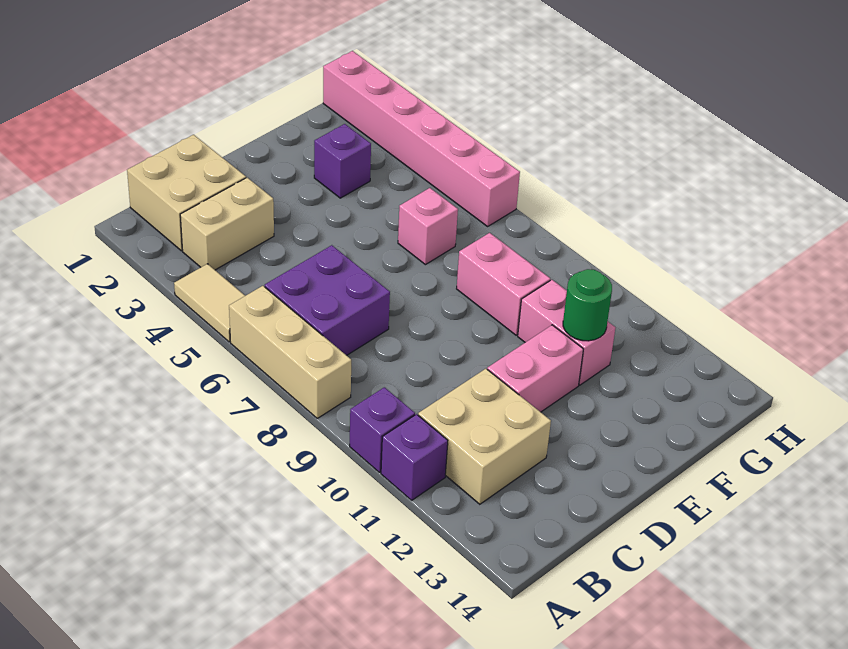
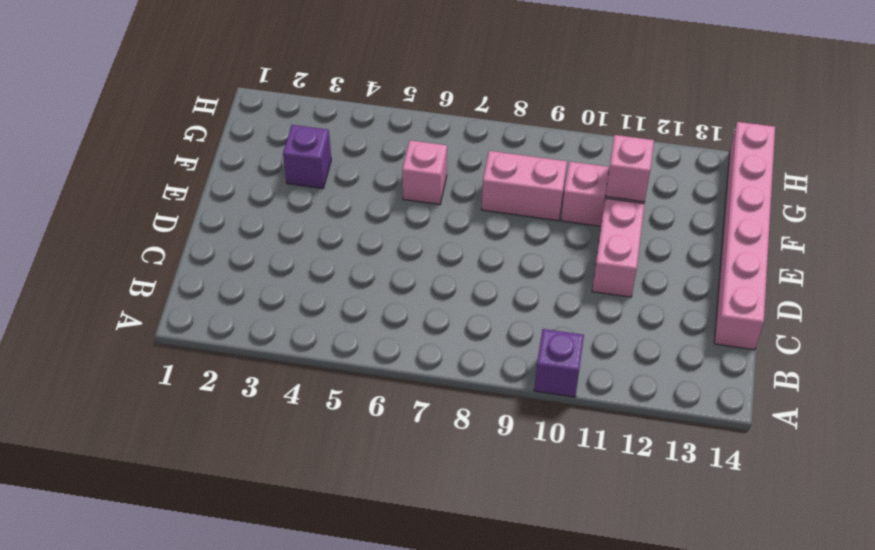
pink 1x6 brick [714,122,775,350] -> pink 1x6 brick turned to [323,51,520,226]
pink 1x1 brick [605,135,654,202] -> green 1x1 round brick [563,269,612,341]
none -> tan 1x2 tile [174,264,245,342]
none -> tan 1x3 brick [229,286,351,418]
none -> purple 1x1 brick [381,414,448,500]

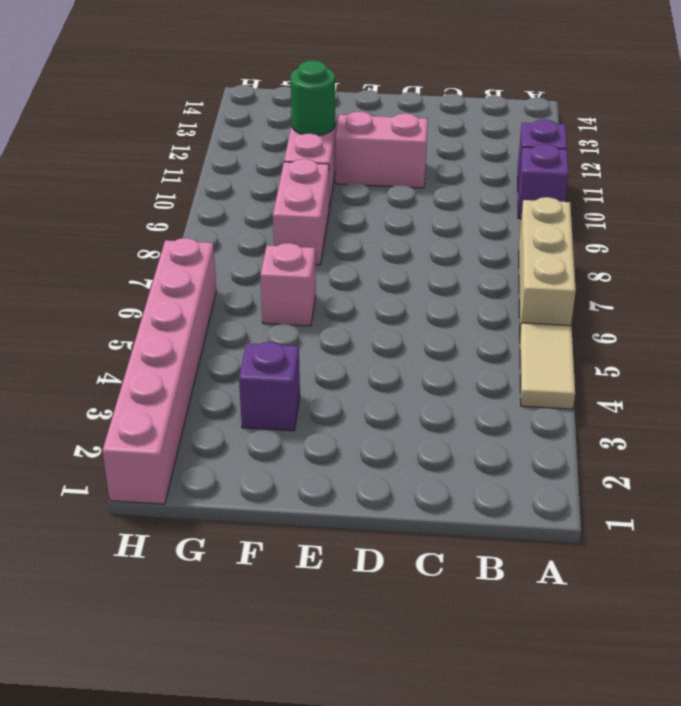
none -> tan 2x2 brick [127,135,246,251]
none -> tan 1x2 brick [180,178,274,270]
none -> purple 2x2 brick [265,245,390,355]

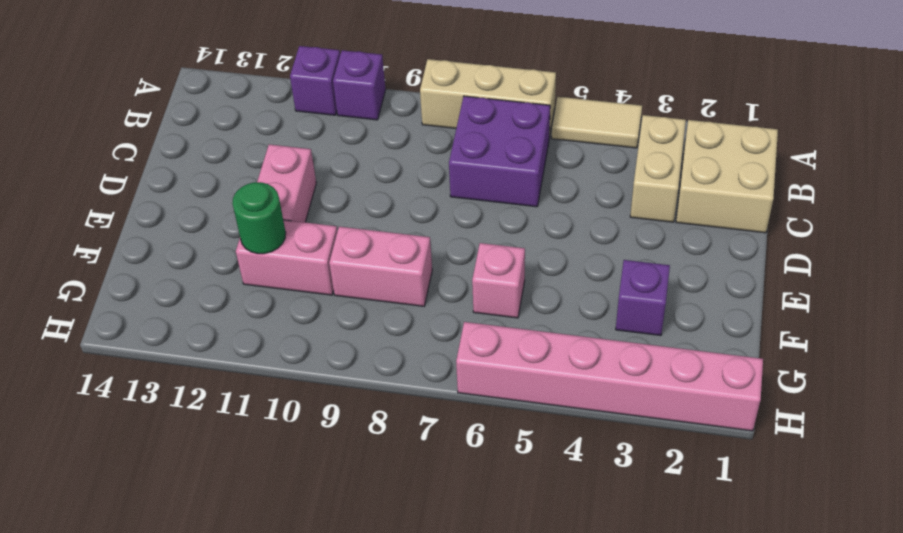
none -> tan 2x2 brick [418,369,551,504]

